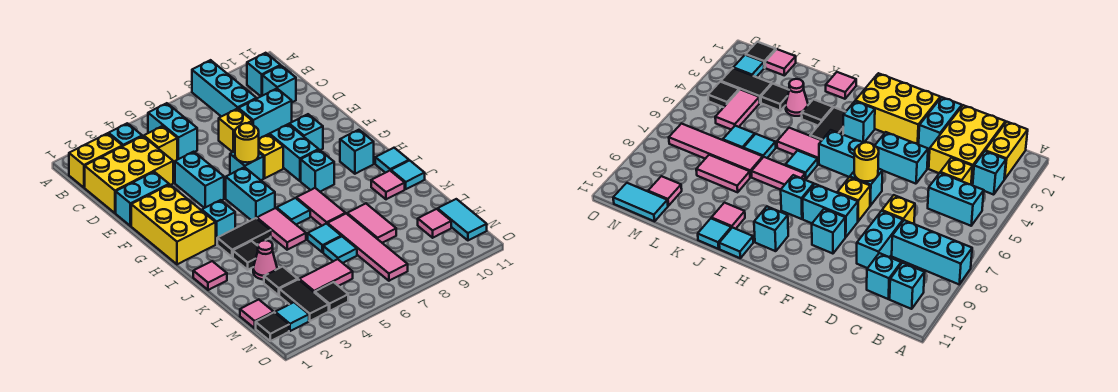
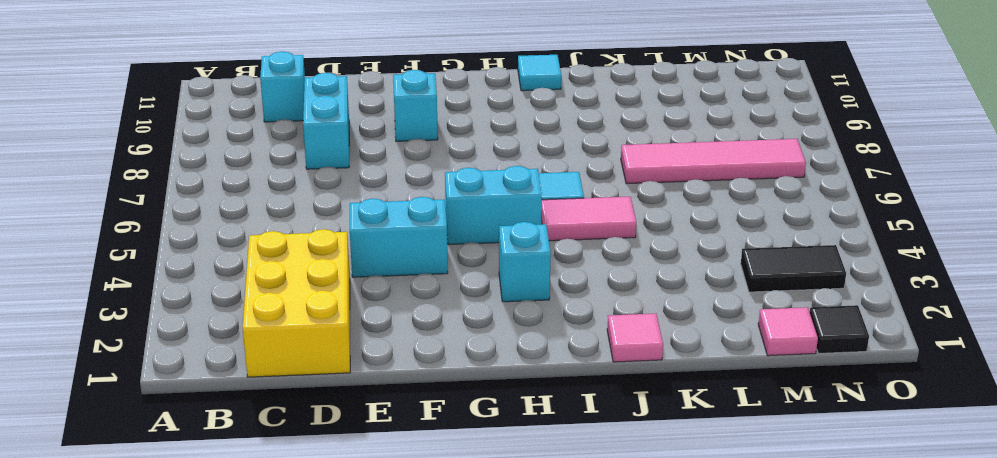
none -> cyan 1x3 brick [192,60,257,117]
none -> yellow 1x2 brick [69,133,122,187]
none -> cyan 1x1 brick [109,123,142,146]
none -> cyan 1x2 brick [148,103,197,160]

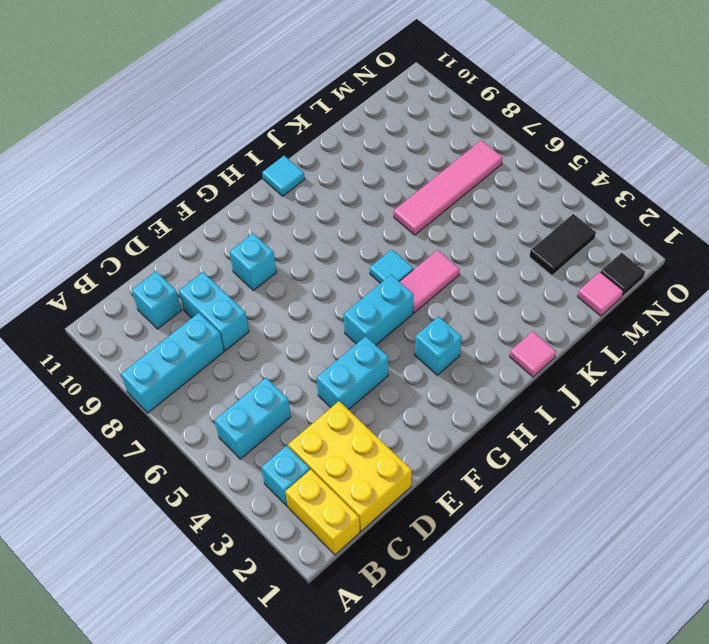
none -> cyan 1x1 brick [247,53,280,96]
none -> yellow 1x1 brick [144,126,177,163]
none -> yellow 1x1 brick [219,108,252,152]
none -> cyan 1x2 brick [116,172,169,226]

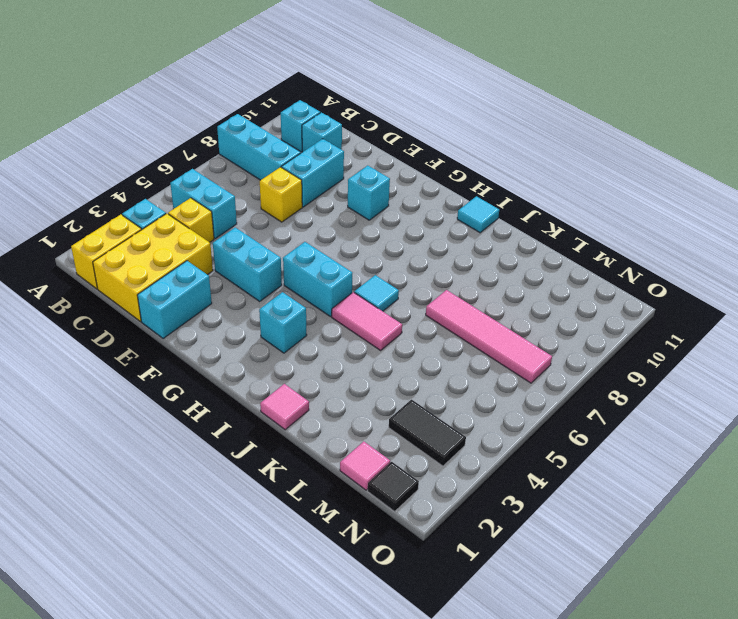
none -> yellow 2x3 brick [131,185,216,264]
none -> cyan 1x1 brick [230,151,264,180]
none -> yellow 1x1 brick [259,134,283,178]
none -> cyan 1x2 brick [270,124,319,181]

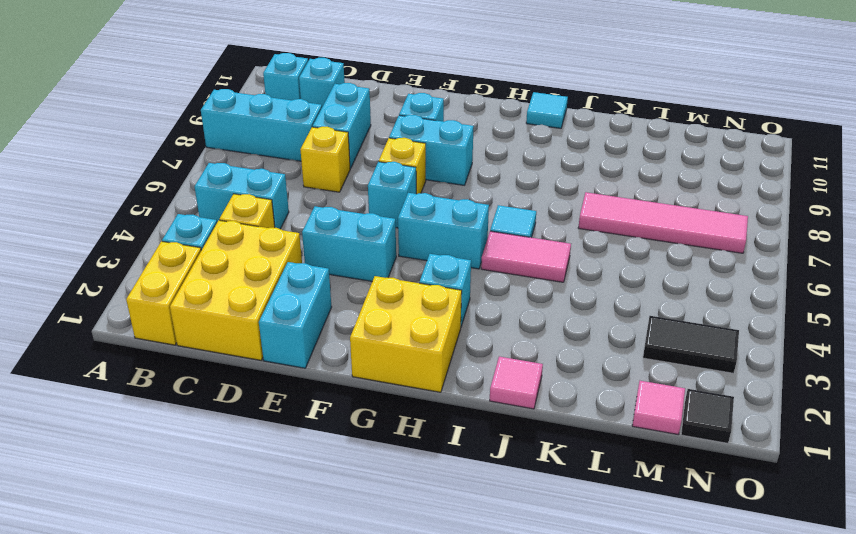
yellow 2x2 brick [350,276,462,392] -> yellow 2x3 brick [131,185,216,264]
none -> cyan 1x1 brick [301,150,334,192]
none -> cyan 1x1 brick [340,130,374,174]
none -> black 1x2 tile [217,218,271,257]
none -> pink 1x2 tile [296,188,346,226]

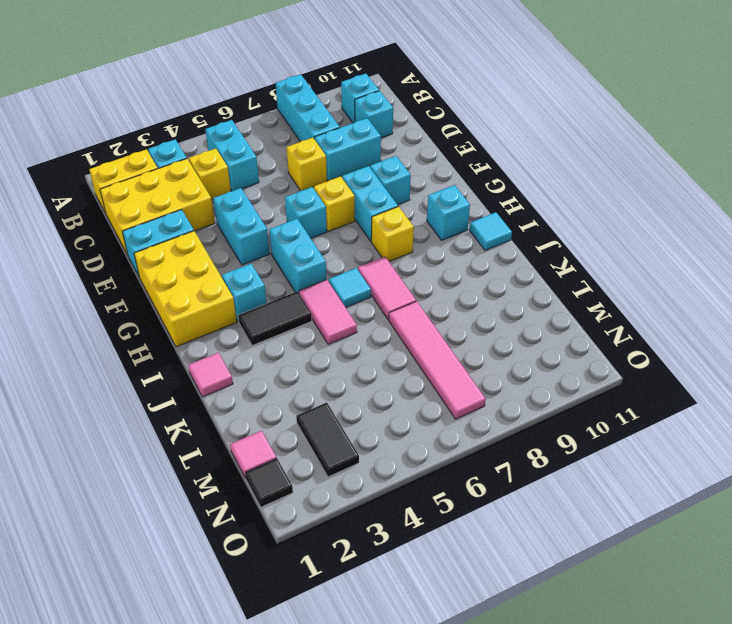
yellow 1x1 brick [371,207,414,261] -> cyan 1x1 brick [301,150,334,192]
none -> black 1x1 tile [233,241,258,270]
none -> pink 1x1 tile [371,171,405,199]
none -> cyan 1x1 tile [391,160,425,189]
none -> pink 1x1 cone [253,240,277,280]

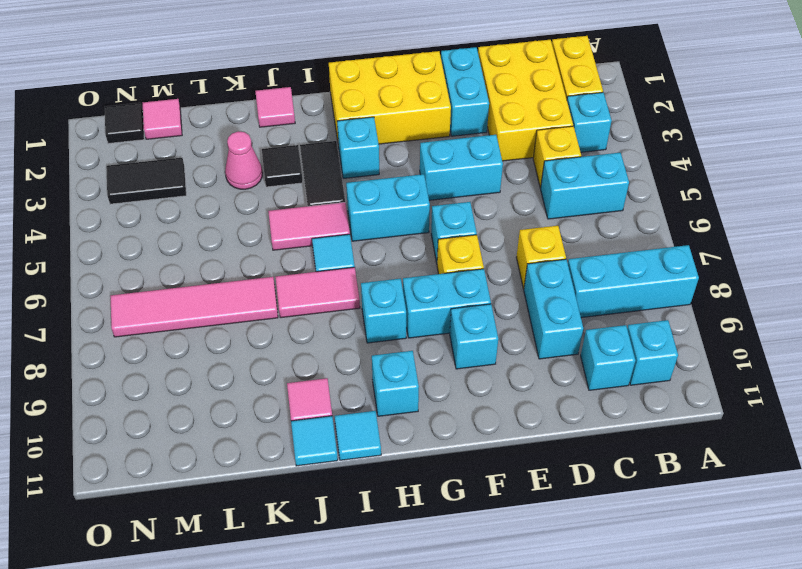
none -> cyan 1x1 tile [308,223,341,252]
none -> pink 1x2 tile [347,203,396,243]
none -> black 1x1 tile [264,267,298,295]
none -> cyan 1x1 tile [323,236,357,263]

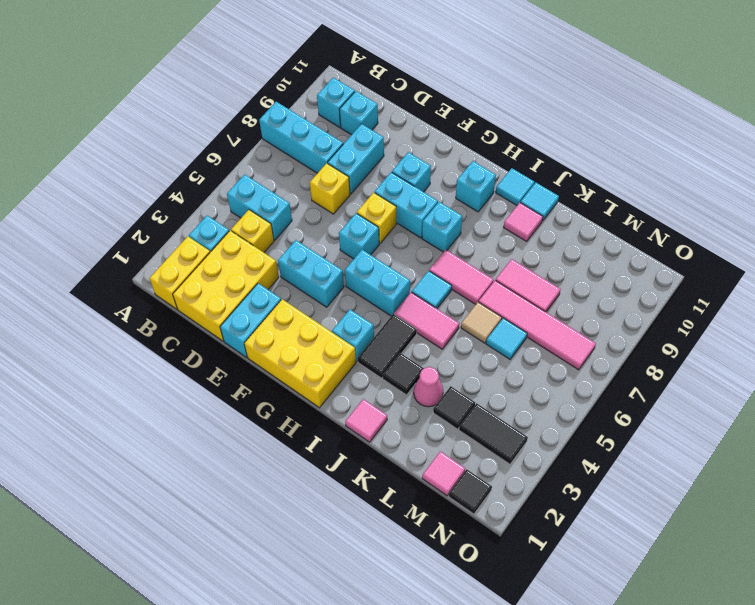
tan 1x1 tile [461,302,502,343] -> cyan 1x1 tile [308,223,341,252]
none -> pink 1x2 tile [299,259,353,293]
none -> pink 1x1 tile [418,209,451,238]
none -> cyan 1x2 tile [438,199,487,240]
none -> cyan 1x1 tile [275,302,309,331]

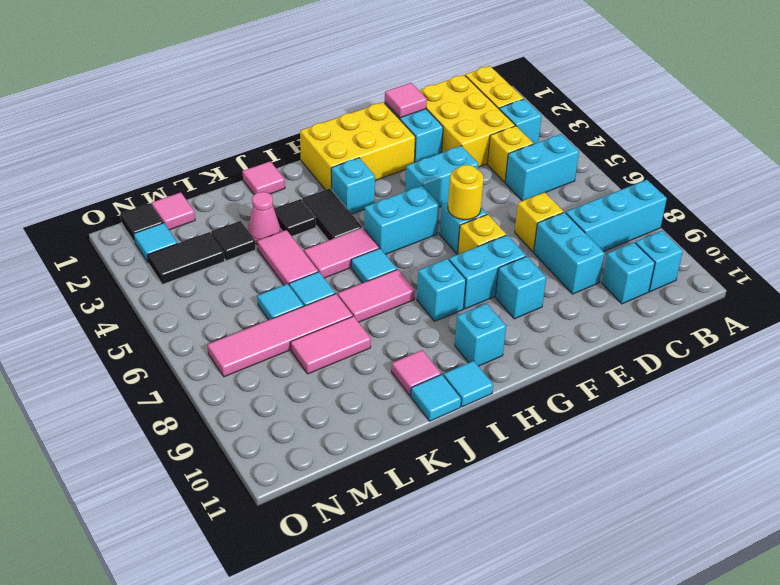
pink 1x1 tile [385,83,427,118] -> pink 1x1 tile moved to [418,209,451,238]
pink 1x2 tile [257,230,318,285] -> pink 1x2 tile moved to [299,259,353,293]
none -> cyan 1x2 tile [438,199,487,240]
none -> black 1x1 tile [315,282,348,311]

